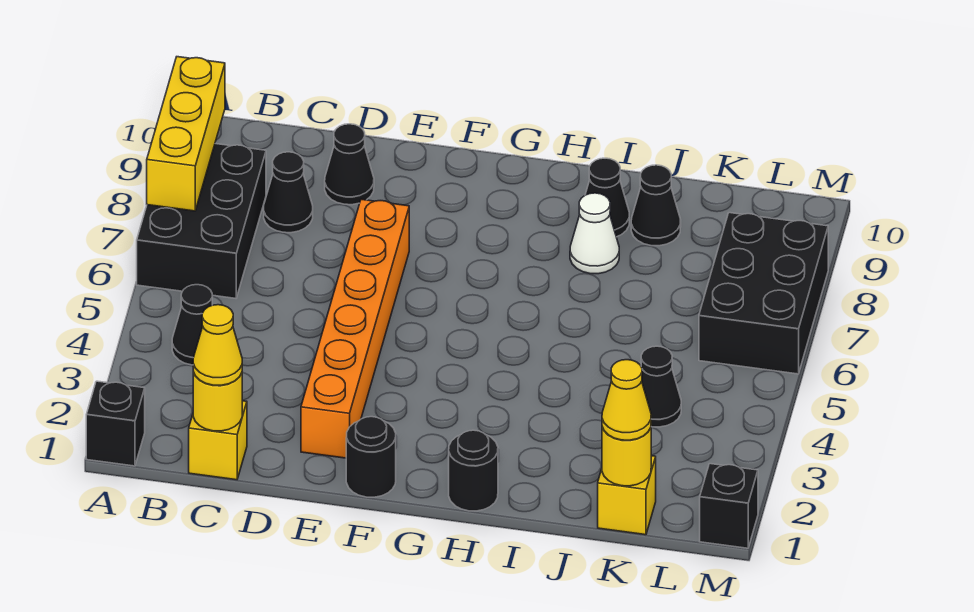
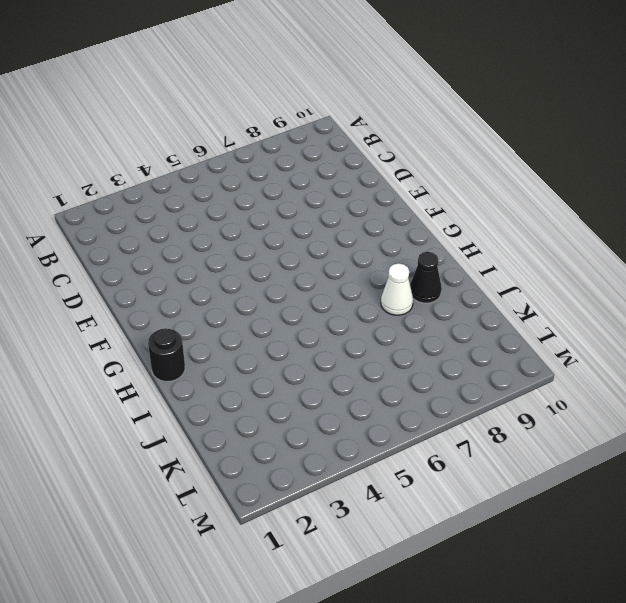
none -> black 1x1 brick [86,381,145,466]
none -> black 2x3 brick [137,144,266,298]
none -> black 1x1 cone [172,285,212,365]

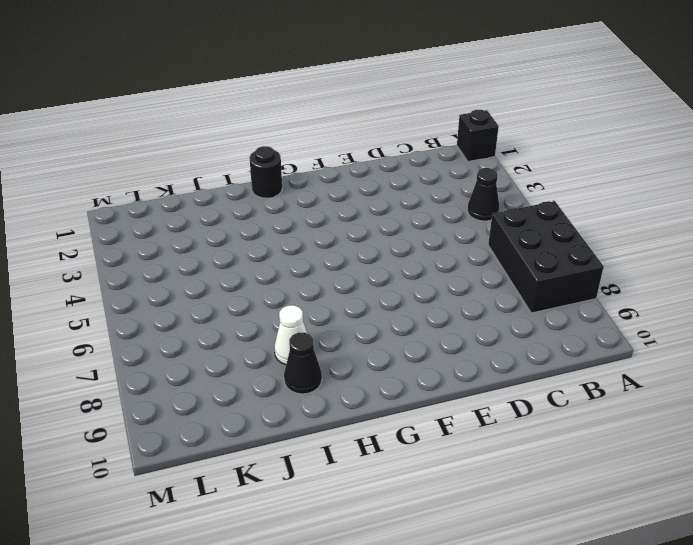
none -> yellow 1x1 brick [189,401,247,480]
none -> black 1x1 cone [264,152,313,233]
none -> black 1x1 cone [325,124,374,205]

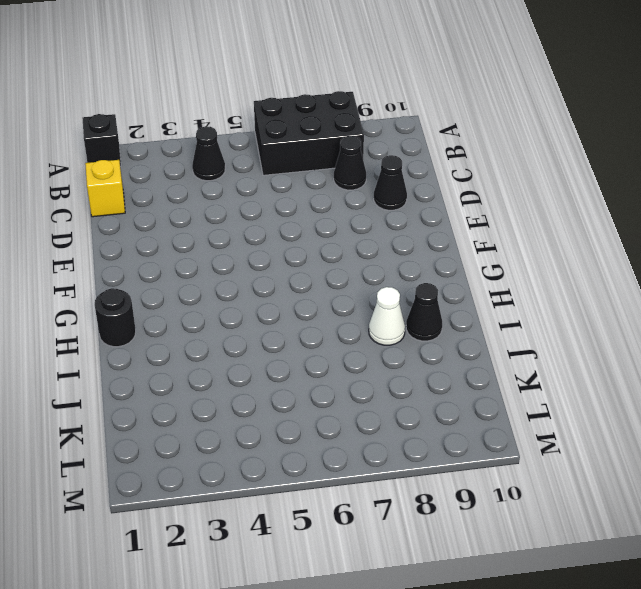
none -> orange 1x6 brick [301,199,409,458]
none -> black 1x1 round brick [346,417,396,497]
none -> black 1x1 cone [631,165,681,246]

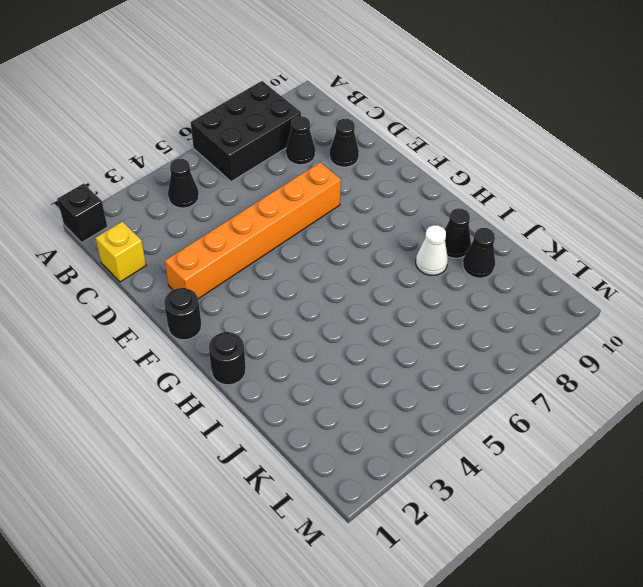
none -> yellow 1x1 brick [598,456,656,535]
none -> black 1x1 cone [641,346,681,427]
none -> black 2x3 brick [699,213,828,374]

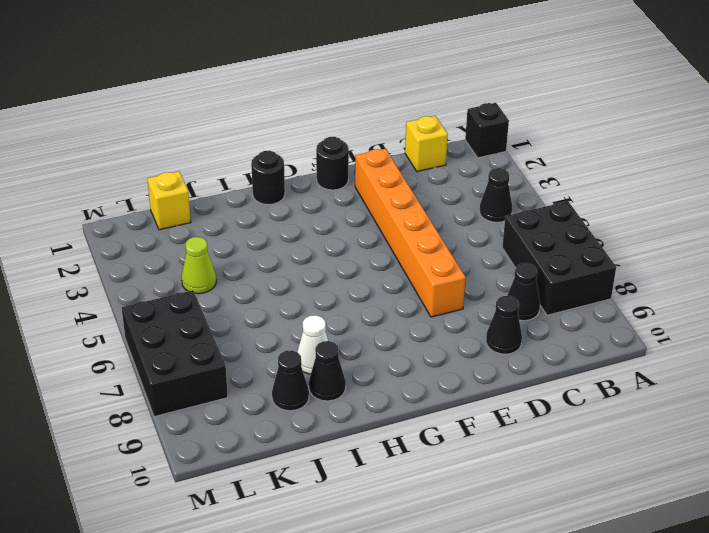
lime 1x1 cone [182,237,216,294] -> black 1x1 cone [641,346,681,427]
none -> black 1x1 brick [700,464,758,548]
none -> yellow 1x3 brick [147,57,225,211]
none -> yellow 1x1 round brick [193,372,242,431]

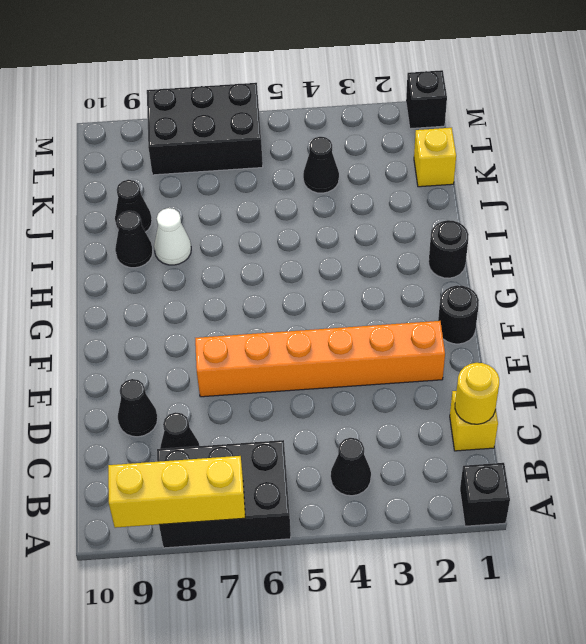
none -> yellow 1x1 round brick [602,427,652,486]
none -> yellow 1x1 cone [193,305,242,385]
none -> yellow 1x1 cone [602,360,651,440]

